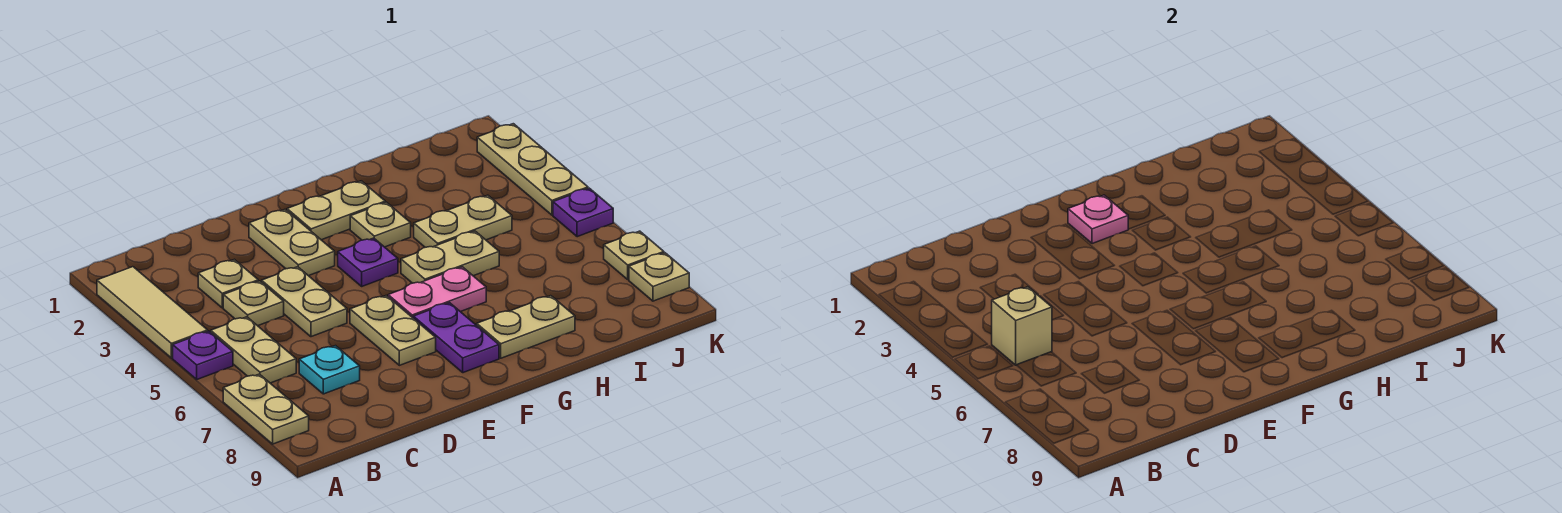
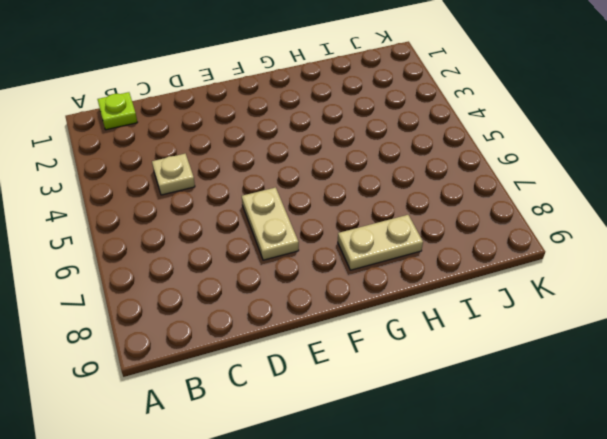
lime 1x1 plate [97,92,138,130] -> none
none -> tan 1x3 tile [97,267,208,358]
none -> purple 1x1 plate [173,331,233,379]
none -> tan 1x2 plate [223,374,309,444]

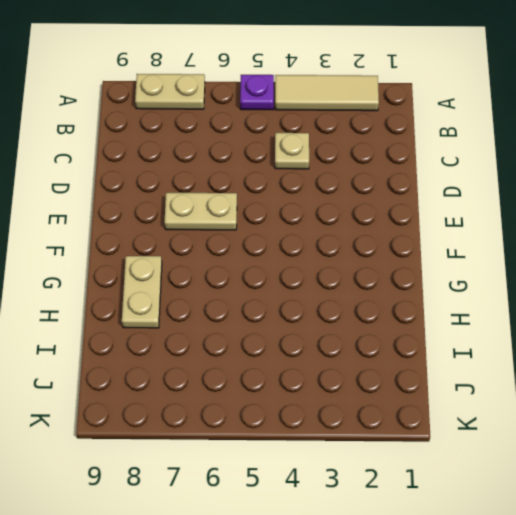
none -> tan 1x2 plate [211,317,296,383]
none -> tan 1x1 plate [198,259,258,308]
none -> cyan 1x1 plate [299,346,360,394]

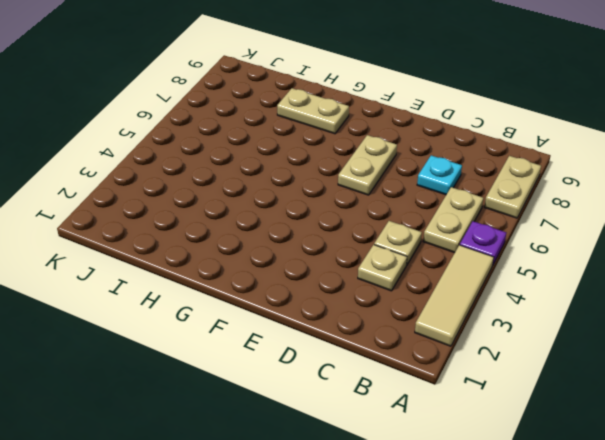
none -> tan 1x2 plate [262,267,347,337]
none -> tan 1x2 plate [249,210,335,276]
none -> tan 1x2 plate [287,181,385,240]

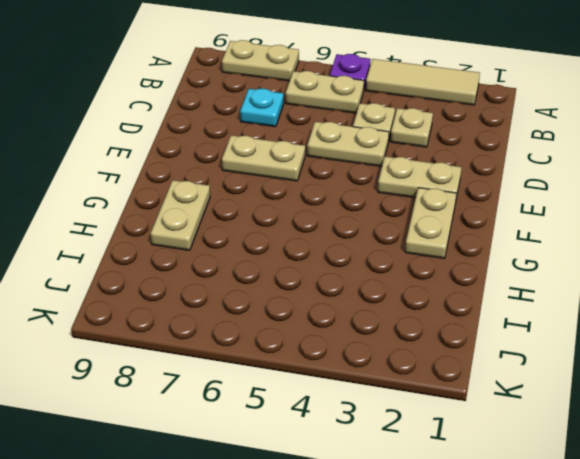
none -> purple 1x1 plate [338,238,398,286]
none -> pink 1x2 plate [388,267,486,318]
none -> purple 1x2 plate [413,303,499,373]

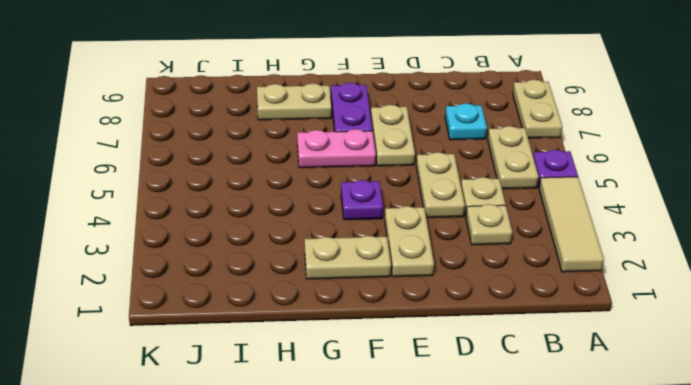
none -> tan 1x1 plate [350,202,411,247]
none -> tan 1x2 plate [401,231,499,283]
none -> tan 1x2 plate [414,195,512,247]

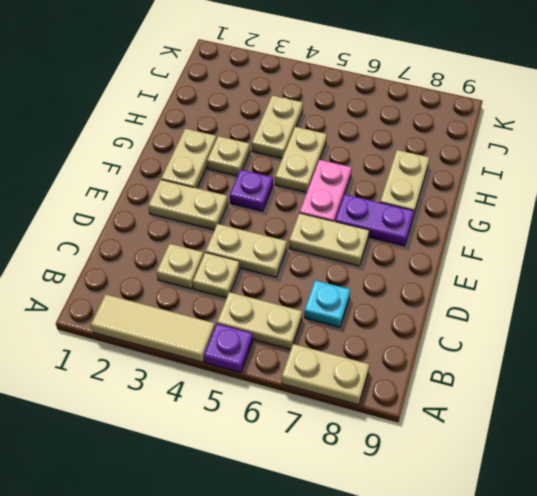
none -> tan 1x3 plate [477,124,588,215]
none -> purple 1x1 plate [553,188,613,237]
none -> tan 1x1 plate [604,231,664,279]

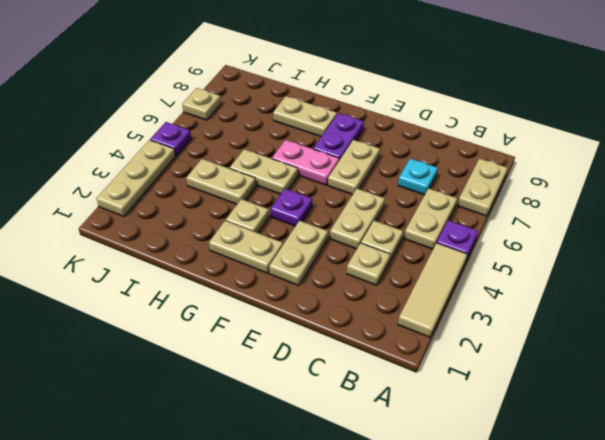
none -> tan 1x1 plate [629,253,689,301]
none -> tan 1x1 brick [992,287,1052,365]
none -> pink 1x1 plate [1068,195,1128,244]

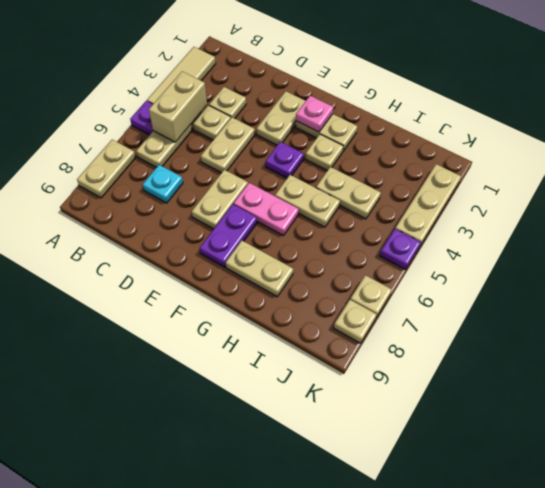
tan 1x2 brick [149,71,207,142] -> tan 1x1 brick [992,287,1052,365]

